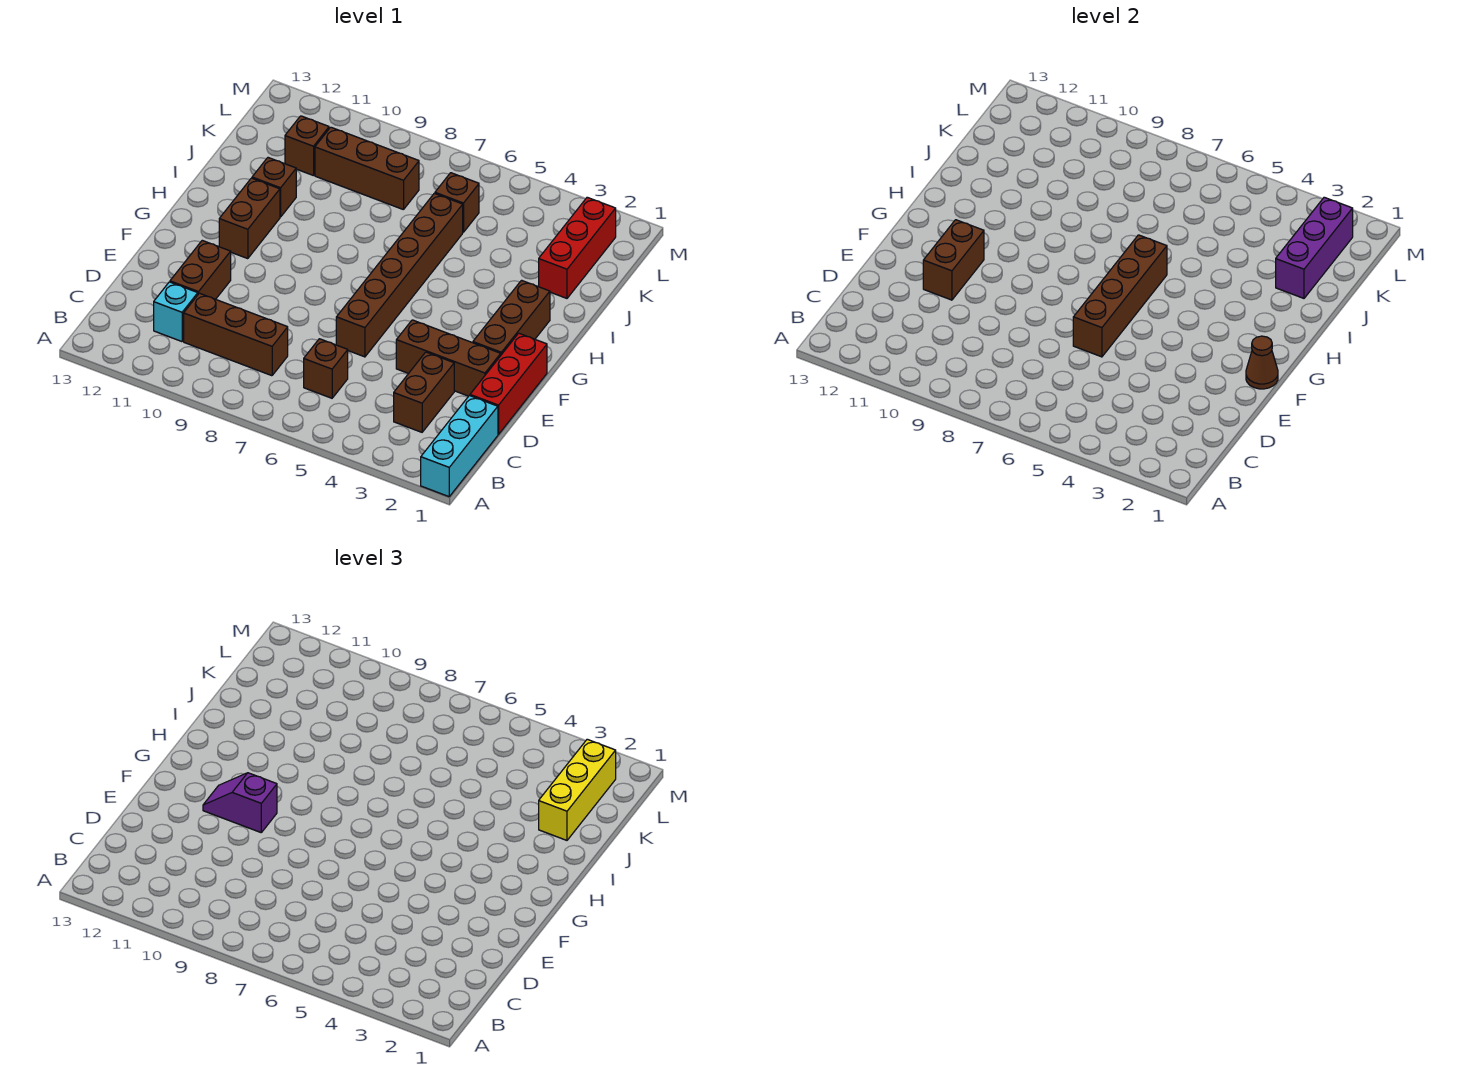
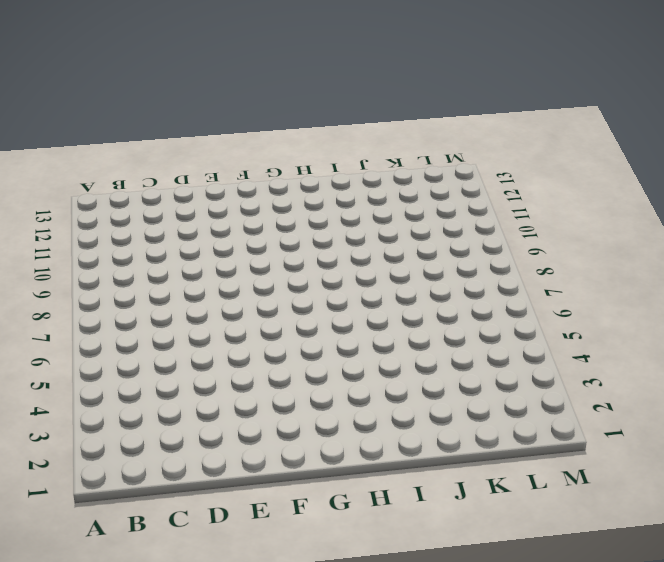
none -> cyan 1x3 brick [421,396,498,497]
none -> brown 1x2 brick [394,352,454,432]
none -> brown 1x1 brick [304,339,348,398]

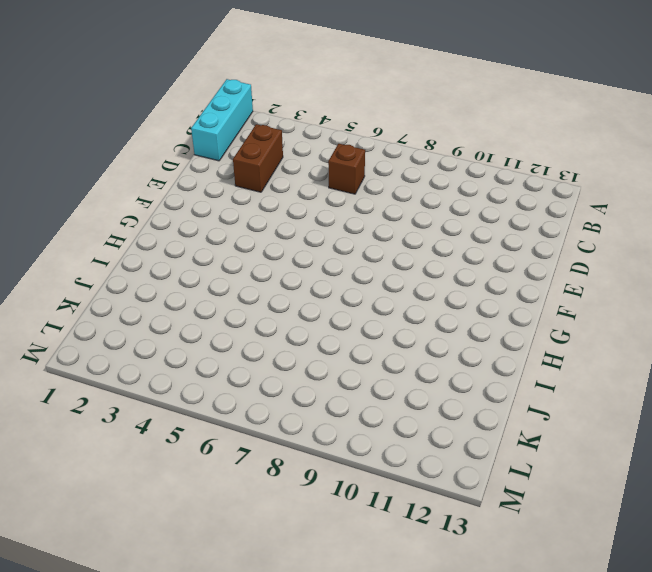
none -> brown 1x3 brick [184,293,288,376]
none -> cyan 1x1 brick [154,282,198,342]
none -> red 1x3 brick [470,333,547,434]

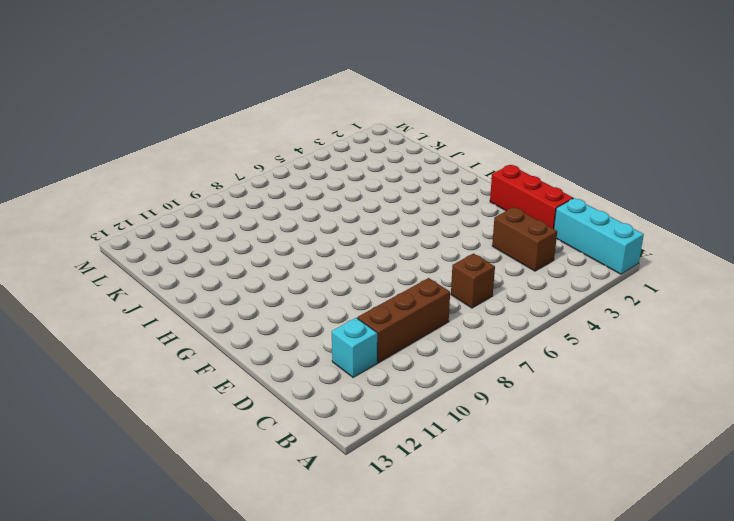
none -> brown 1x2 brick [170,240,231,299]
none -> brown 1x3 brick [396,320,501,396]
none -> brown 1x6 brick [336,193,463,357]

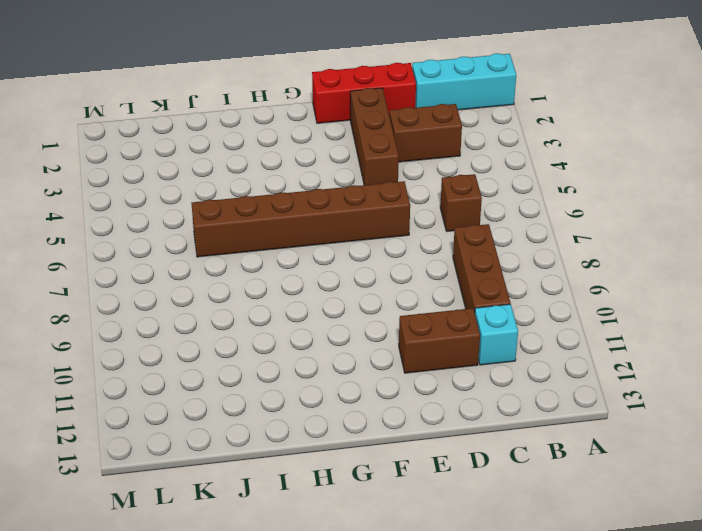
none -> brown 1x3 brick [473,280,550,355]
none -> brown 1x2 brick [219,178,280,259]
none -> brown 1x1 brick [252,158,296,217]

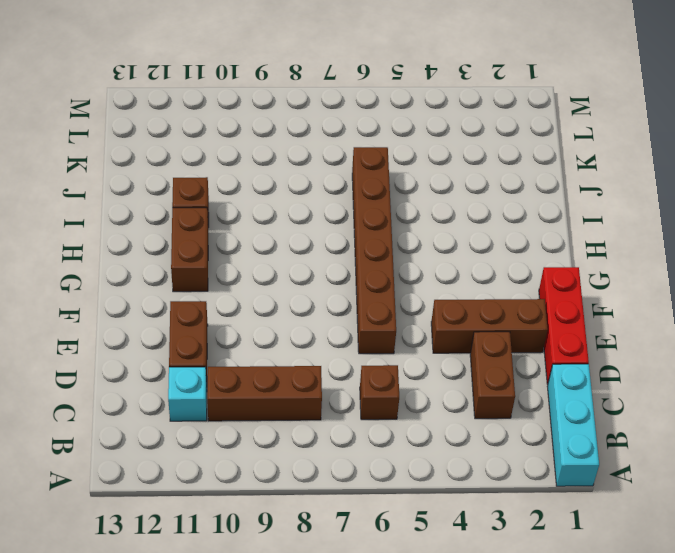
none -> brown 1x3 brick [473,280,550,355]
none -> red 1x3 brick [539,197,616,298]
none -> brown 1x1 brick [435,173,479,232]

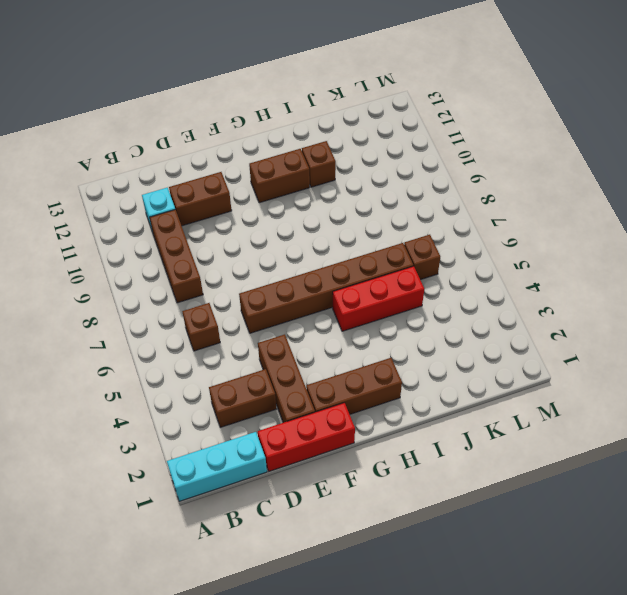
red 1x3 brick [333,266,424,331] -> red 1x3 brick moved to [539,197,616,298]
none -> brown 1x3 brick [315,127,419,210]
none -> brown 1x1 brick [285,116,329,176]
none -> brown 1x4 brick [1073,235,1167,357]

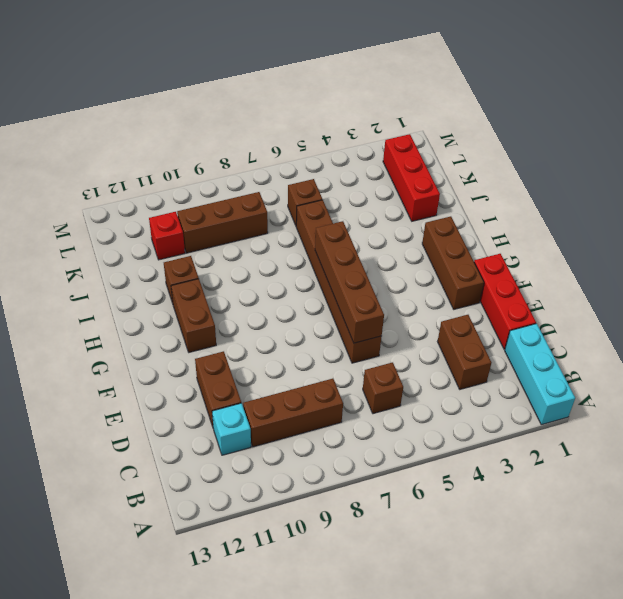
red 1x1 brick [149,212,185,260] -> brown 1x1 brick [285,116,329,176]
none -> brown 1x3 brick [396,320,501,396]
none -> brown 1x2 brick [923,220,984,300]
none -> brown 1x1 cone [1246,336,1278,389]

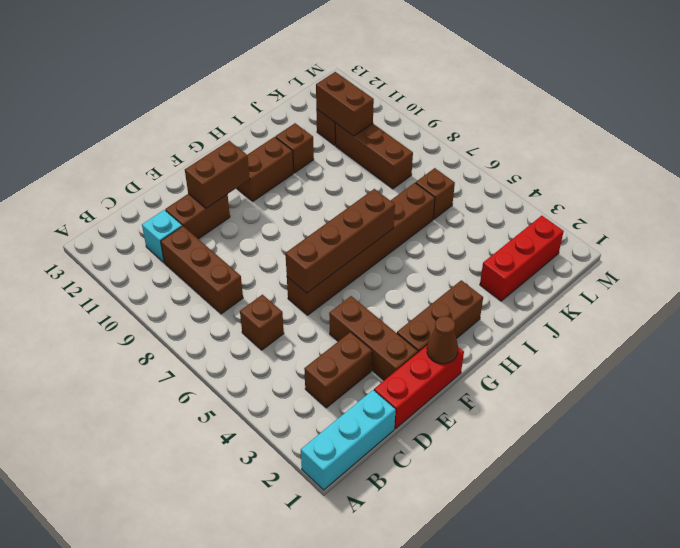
brown 1x2 brick [316,72,374,136] -> none
none -> purple 1x3 brick [1276,197,1353,298]
none -> purple 1x2 slope [203,773,277,832]
none -> yellow 1x3 brick [539,739,616,840]

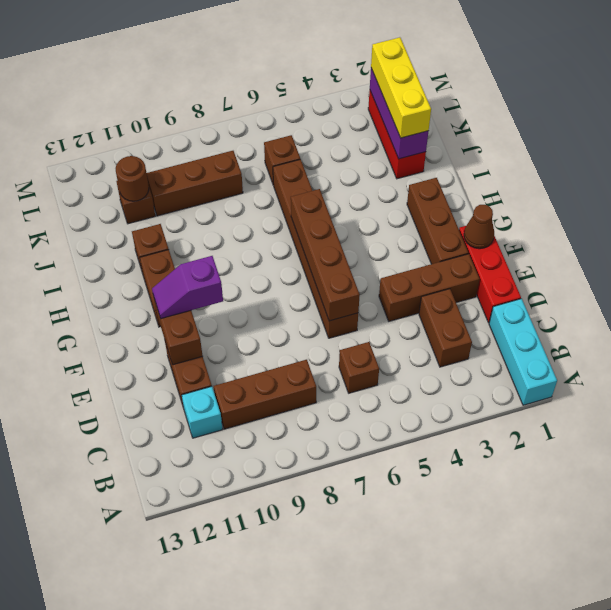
brown 1x1 round brick [116,156,149,201] -> none

